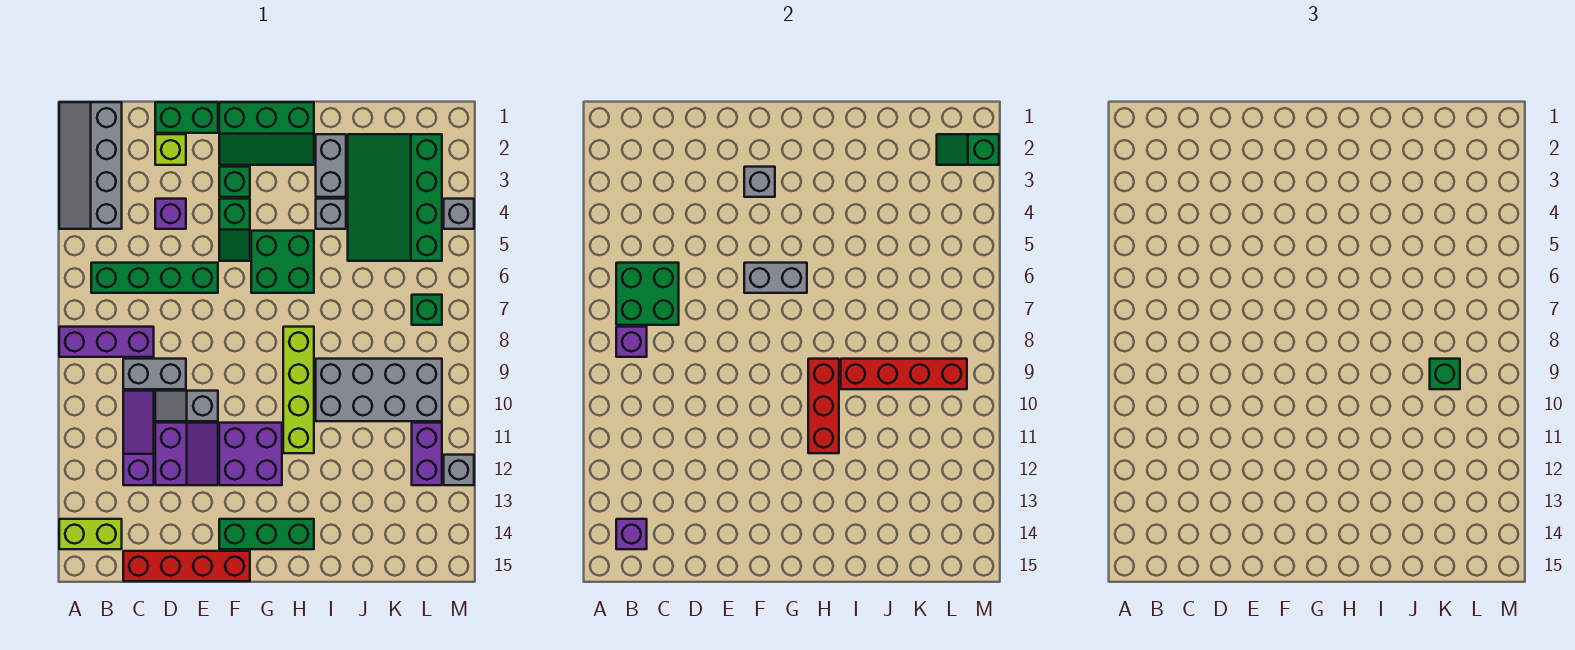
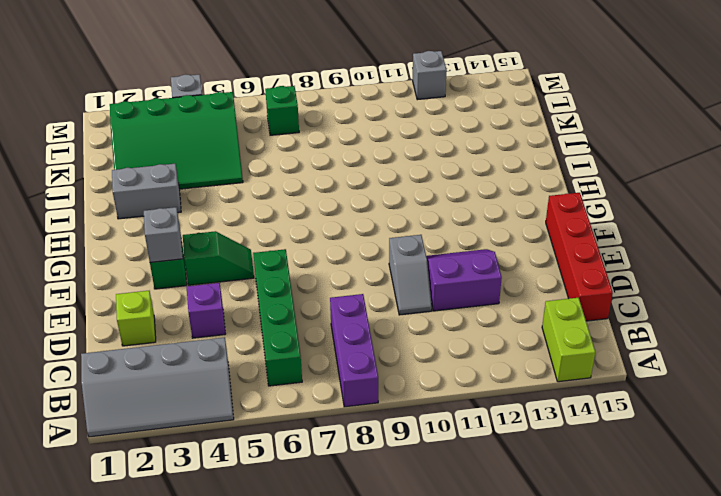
none -> grey 1x2 brick [123,359,186,389]
none -> purple 1x3 slope [123,391,154,485]
none -> green 1x2 brick [155,102,218,133]
none -> green 2x3 slope [219,102,314,165]

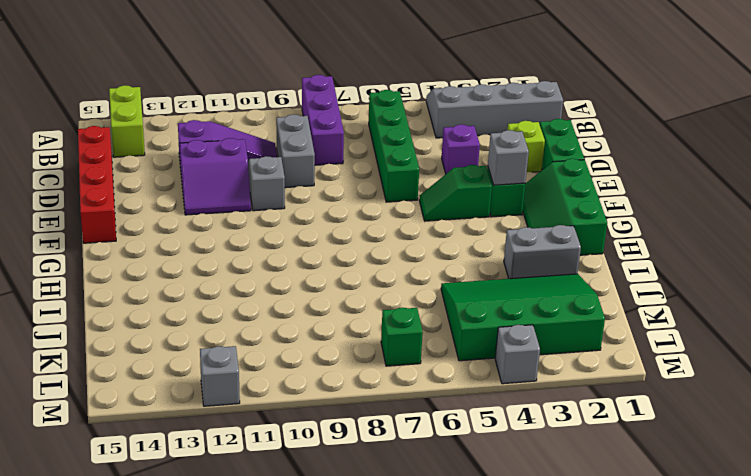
none -> purple 2x2 brick [219,423,282,485]
none -> green 1x3 brick [219,519,314,549]
none -> green 2x2 brick [251,231,314,293]
none -> lime 1x4 brick [283,327,314,453]

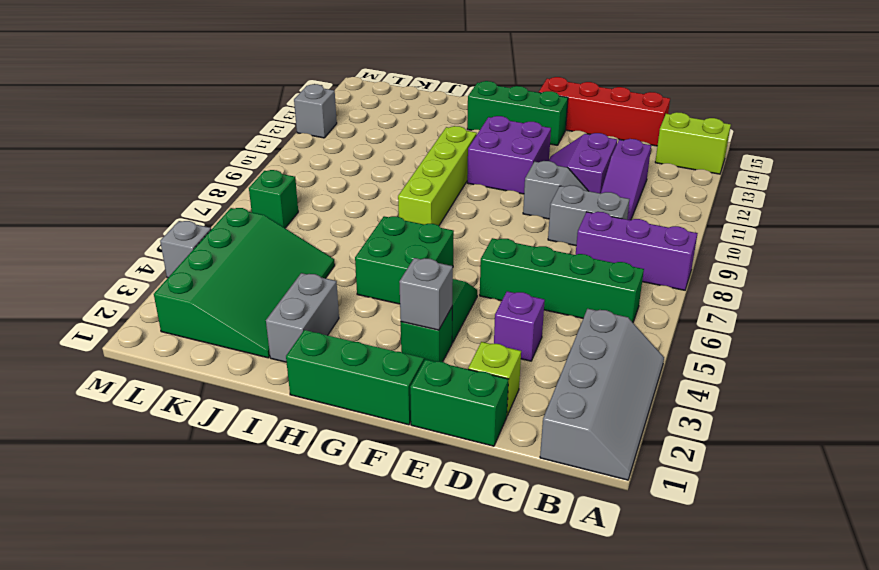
none -> grey 1x1 brick [316,199,346,229]
none -> grey 2x4 brick [316,359,442,421]
none -> purple 1x2 brick [412,423,442,485]
none -> green 2x2 brick [616,263,679,325]

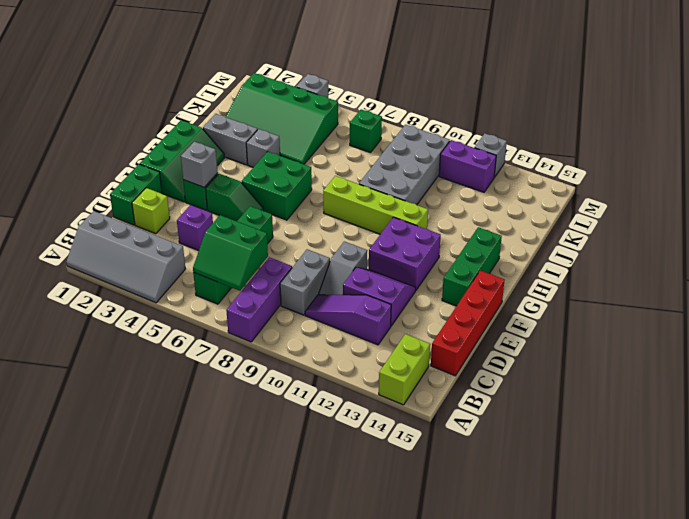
green 2x2 slope [193,215,268,291] -> green 2x2 brick [616,263,679,325]
none -> purple 1x1 brick [616,327,647,357]
none -> purple 1x1 brick [616,519,647,549]
none -> grey 1x2 brick [744,263,807,293]
none -> red 1x3 brick [808,359,839,453]

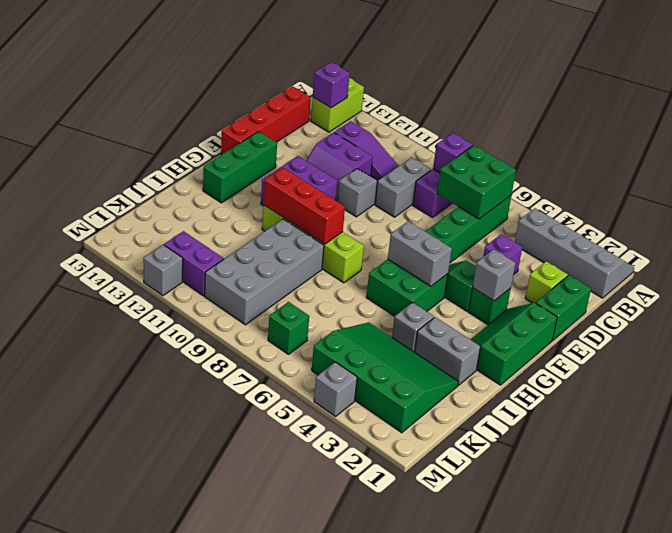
grey 1x2 brick [388,221,452,286] -> grey 1x2 brick turned to [744,263,807,293]
none -> red 1x4 brick [841,359,967,389]
none -> green 1x2 slope [937,134,999,165]
none -> green 1x1 brick [1430,359,1460,389]

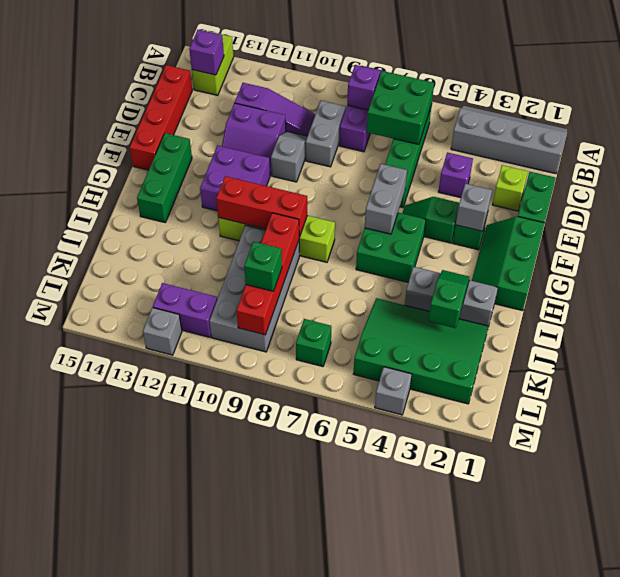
green 1x2 slope [428,270,470,328] -> green 1x2 slope moved to [937,134,999,165]

